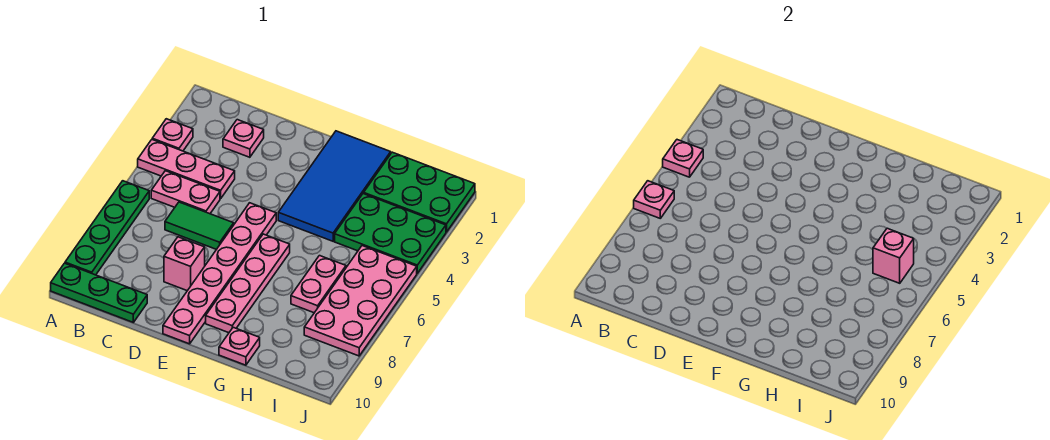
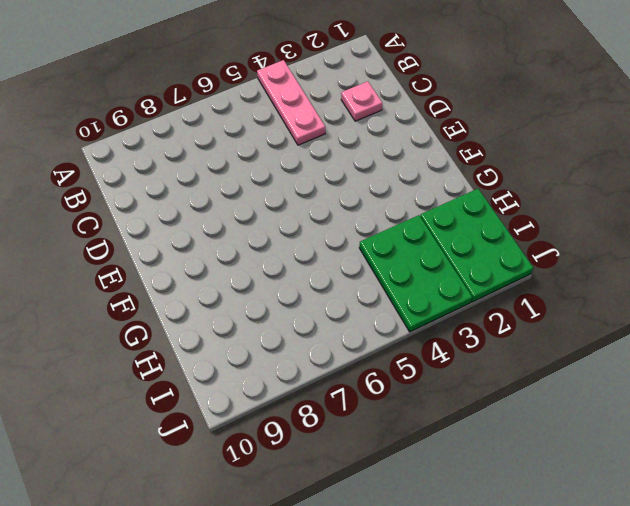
none -> pink 1x1 plate [152,119,193,151]
none -> green 1x4 plate [65,181,149,275]
none -> green 1x3 plate [51,263,147,322]

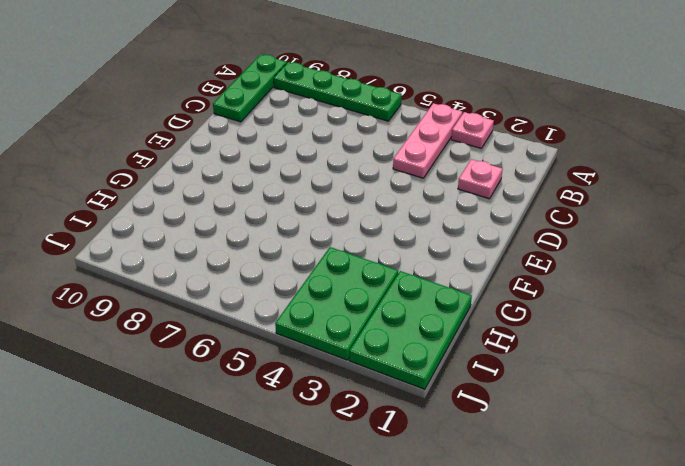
none -> pink 1x2 plate [151,171,220,214]
none -> green 1x2 tile [165,202,234,249]
none -> pink 1x1 brick [164,237,205,291]

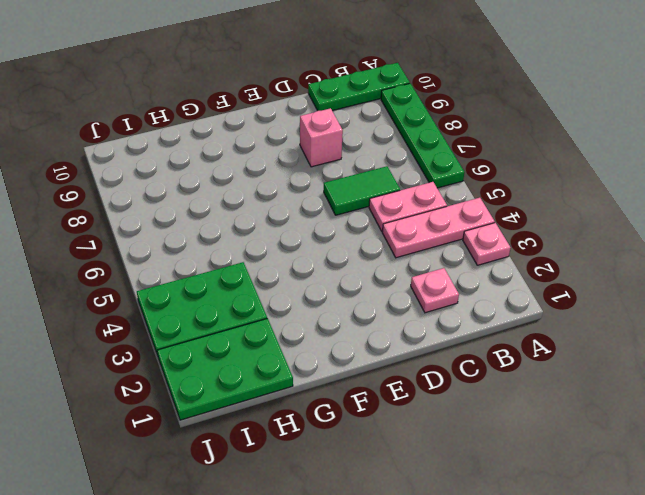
none -> pink 1x6 plate [163,203,276,344]
none -> blue 2x4 tile [278,131,391,241]
none -> pink 1x4 plate [206,234,290,333]

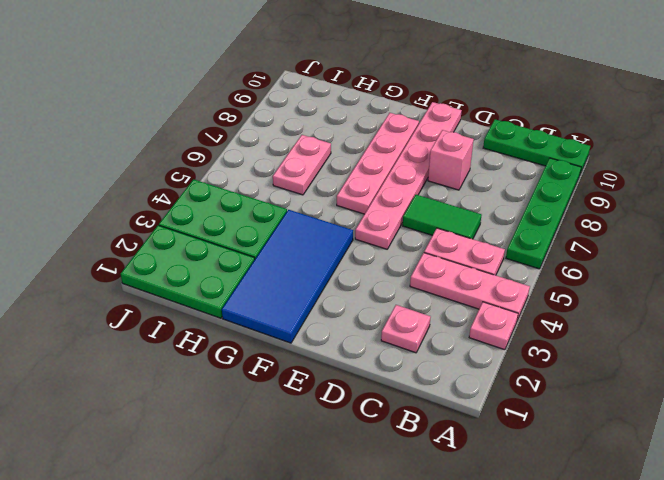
none -> pink 1x1 plate [219,327,260,365]
none -> pink 2x4 plate [304,246,417,356]
none -> pink 1x1 plate [663,140,703,177]

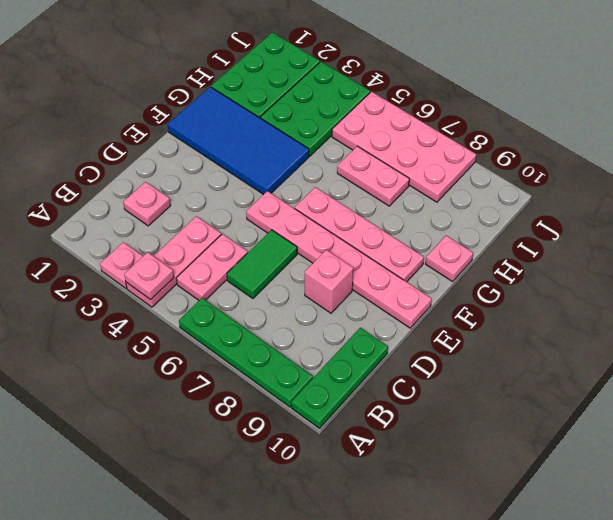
none -> pink 1x1 plate [634,181,674,218]
none -> pink 1x1 brick [873,228,914,283]

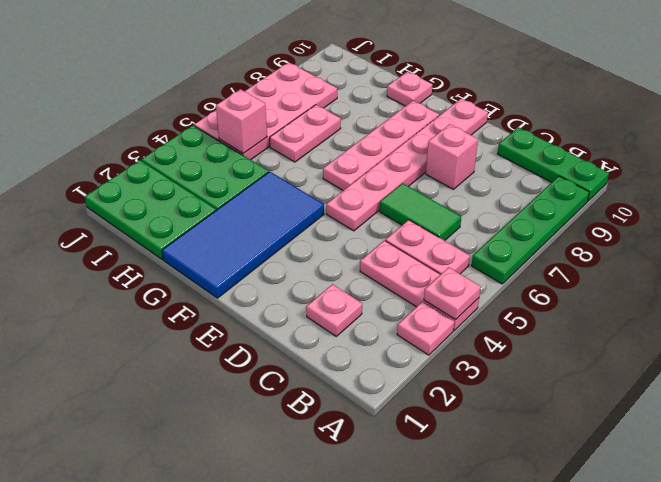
none -> pink 1x1 plate [634,181,674,218]

